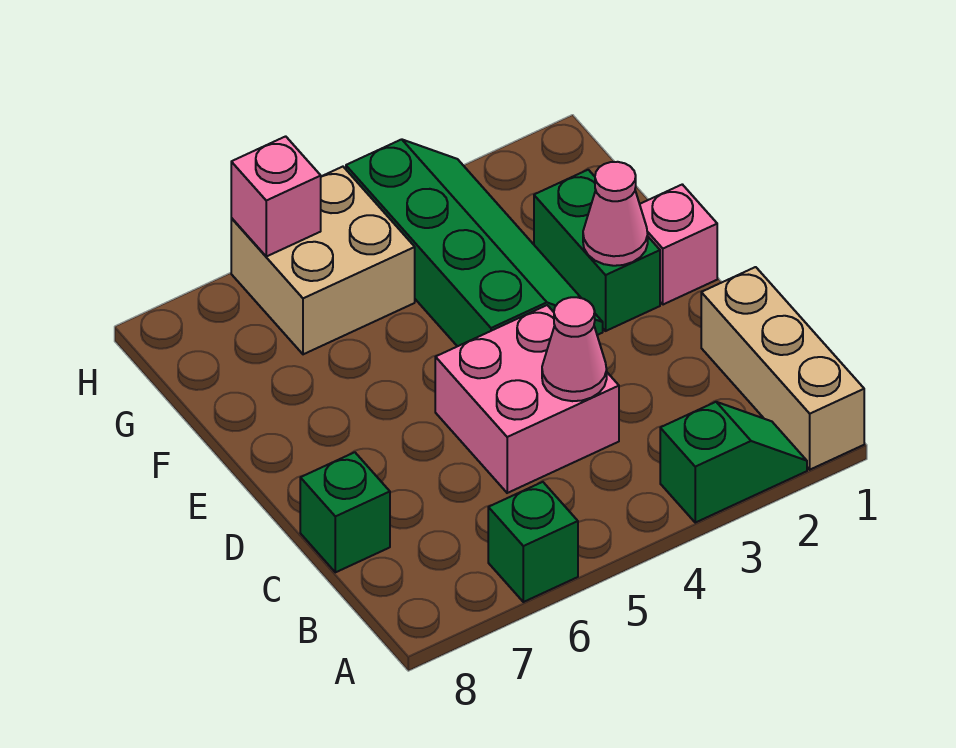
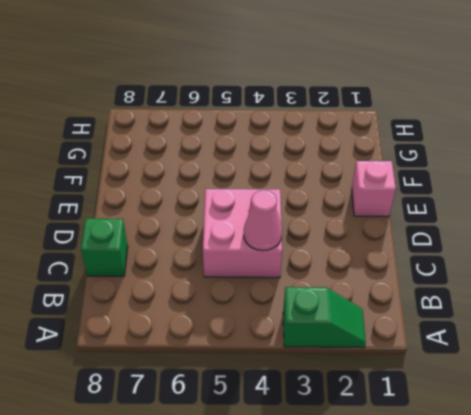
none -> tan 1x3 brick [701,267,864,470]
none -> green 1x1 brick [488,482,578,602]
none -> green 1x2 brick [534,170,660,331]

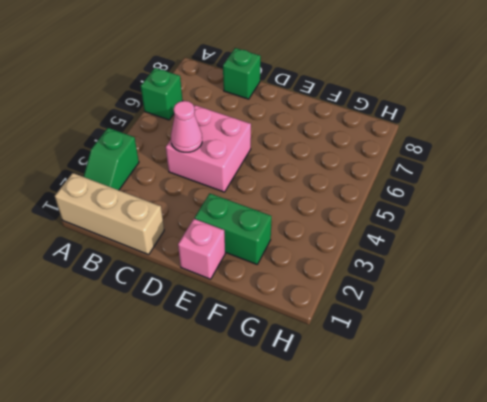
none -> green 2x4 slope [346,139,603,346]
none -> tan 2x2 brick [231,167,415,354]
none -> pink 1x1 cone [583,162,648,266]

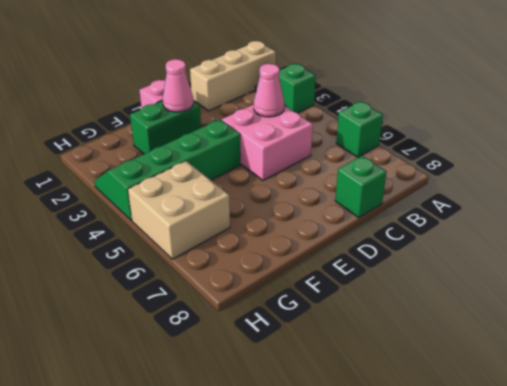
none -> pink 1x1 brick [231,136,321,256]

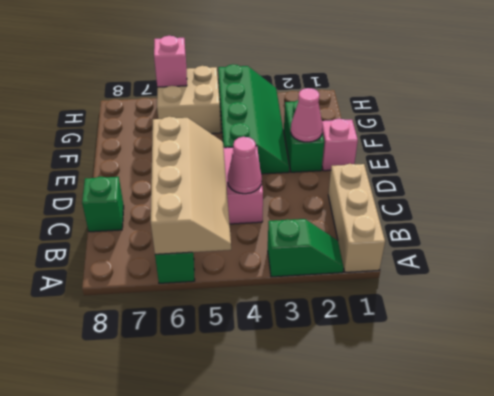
tan 2x4 slope [151,117,231,254] -> none

